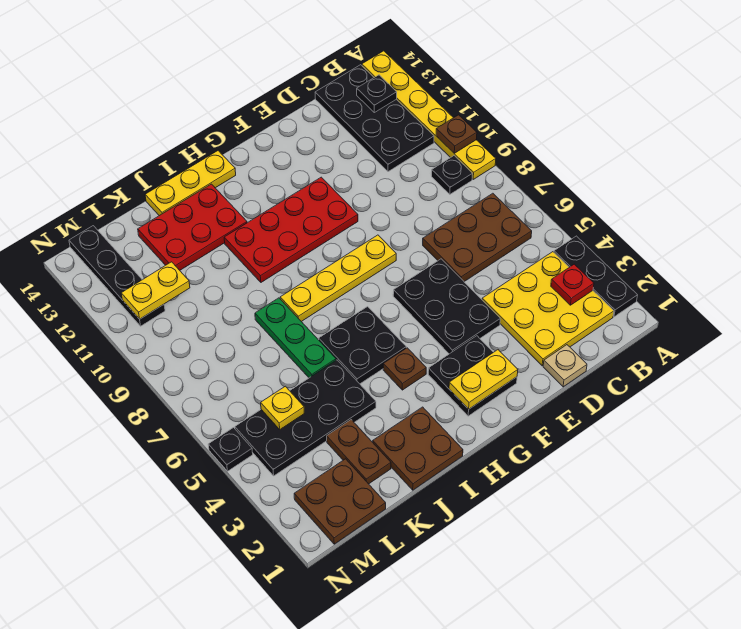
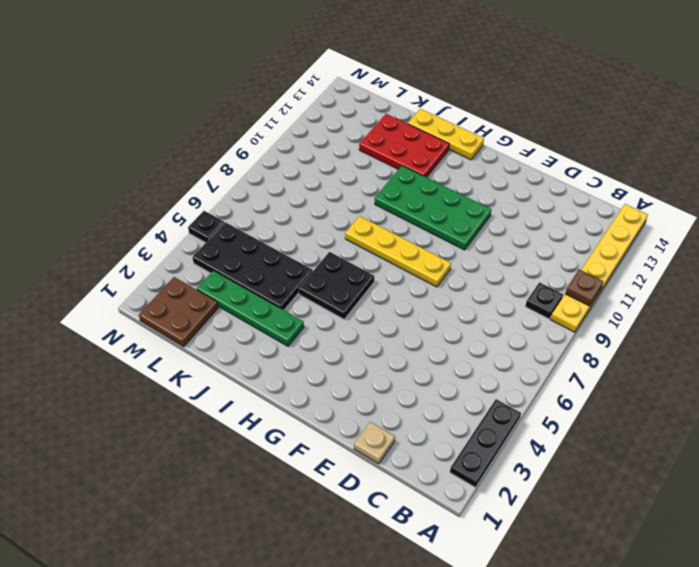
green 2x4 plate [375,166,491,250] -> red 2x4 plate [224,177,358,282]
green 1x4 plate [197,271,304,346] -> brown 1x2 plate [327,420,391,484]
none -> yellow 3x3 plate [482,252,614,366]
none -> brown 2x3 plate [423,193,532,282]
none -> black 2x4 plate [315,65,434,172]

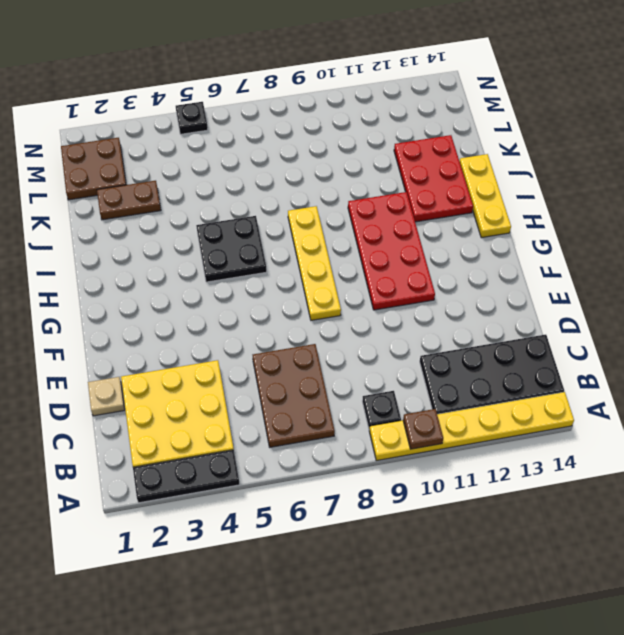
none -> black 2x3 plate [393,259,500,354]
none -> black 2x2 plate [428,336,517,416]
none -> brown 1x1 plate [383,348,426,390]

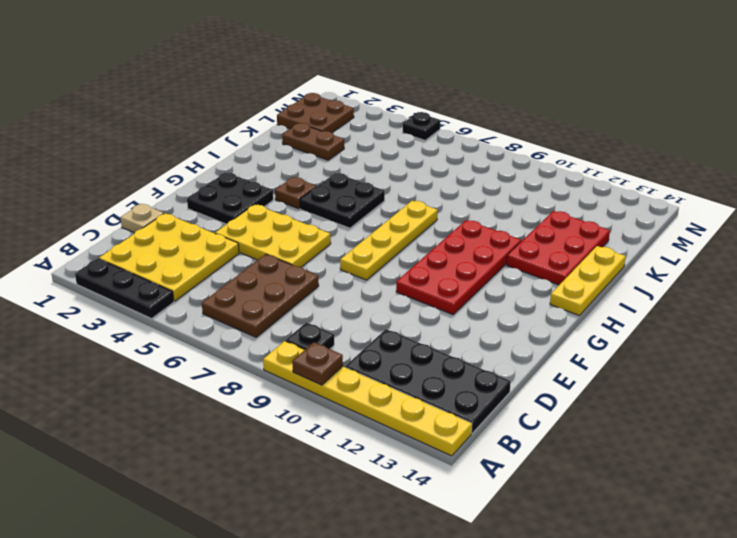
yellow 2x3 plate [215,204,331,267] -> black 2x3 plate [393,259,500,354]
none -> brown 2x2 plate [373,407,463,490]
none -> black 2x4 plate [235,360,376,476]
none -> green 1x3 plate [255,298,336,378]

